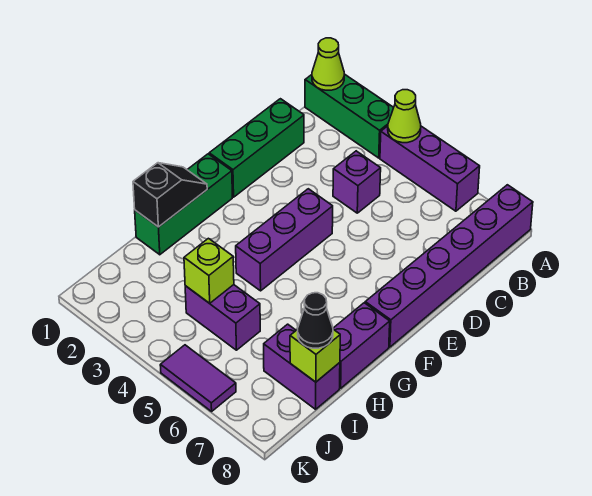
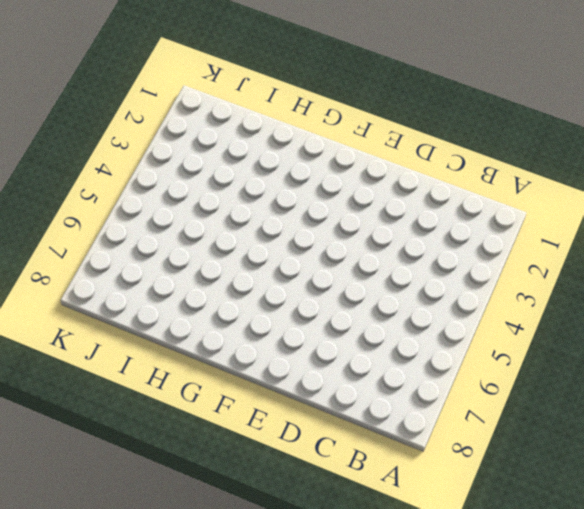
none -> green 1x3 brick [305,74,394,158]
none -> purple 1x3 brick [380,126,480,211]
none -> purple 1x6 brick [365,185,533,347]

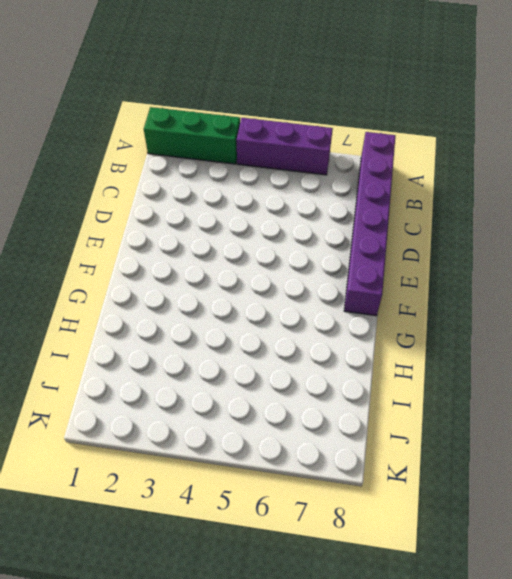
none -> green 1x3 brick [209,99,304,197]
none -> purple 1x1 brick [333,151,381,213]
none -> purple 1x3 brick [236,189,333,291]

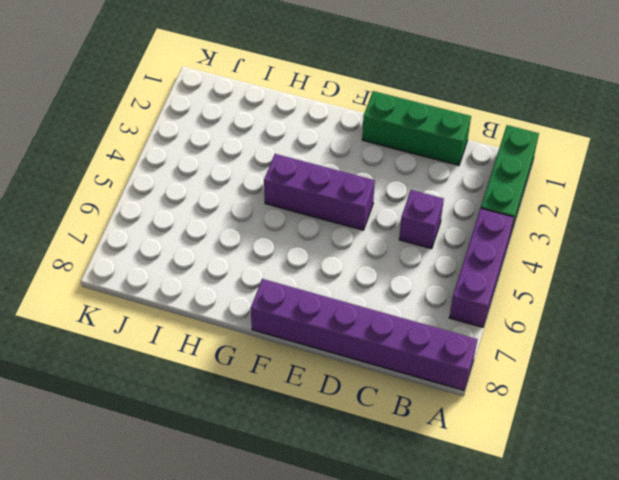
none -> green 1x3 brick [135,154,232,255]
none -> purple 1x2 brick [333,303,390,388]
none -> purple 1x2 brick [185,285,260,350]

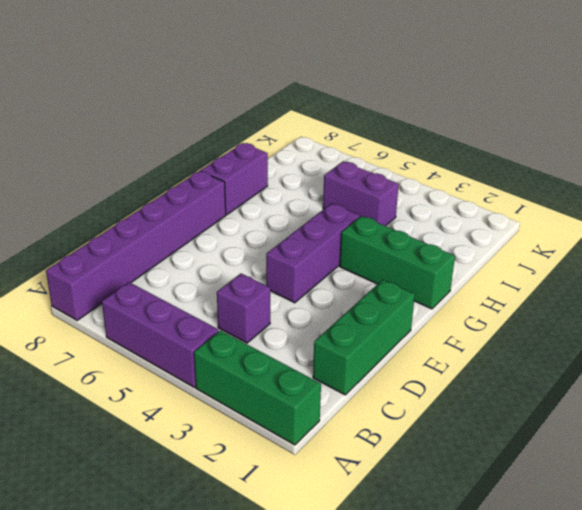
green 1x3 brick [340,216,455,309] -> green 1x3 brick turned to [135,154,232,255]
none -> purple 1x2 brick [264,324,340,409]
none -> purple 1x2 tile [160,345,236,411]
none -> lime 1x1 cone [312,38,344,90]

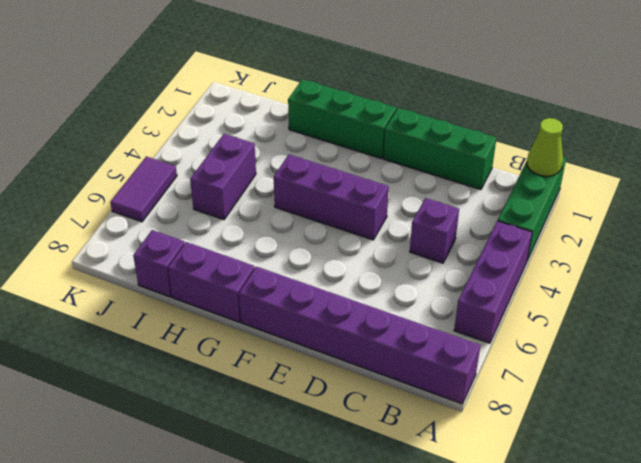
purple 1x1 brick [133,230,185,297] -> purple 1x2 brick [264,324,340,409]
none -> lime 1x1 cone [388,90,421,143]
none -> black 1x2 slope [133,163,207,227]
none -> lime 1x1 brick [184,238,234,303]

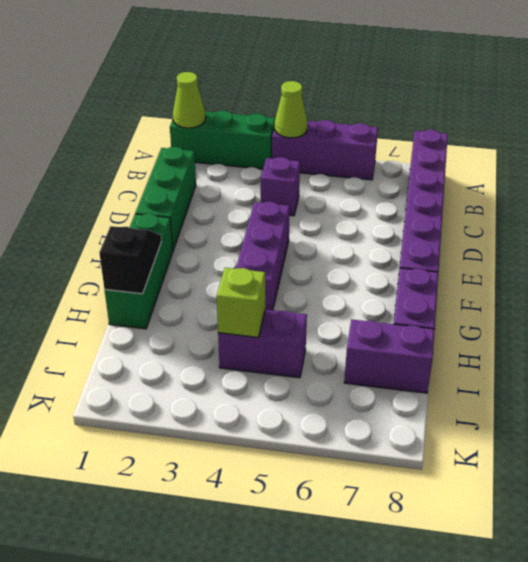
none -> purple 1x2 tile [160,345,236,411]
none -> lime 1x1 brick [290,329,340,382]
none -> black 1x1 cone [298,293,333,348]

